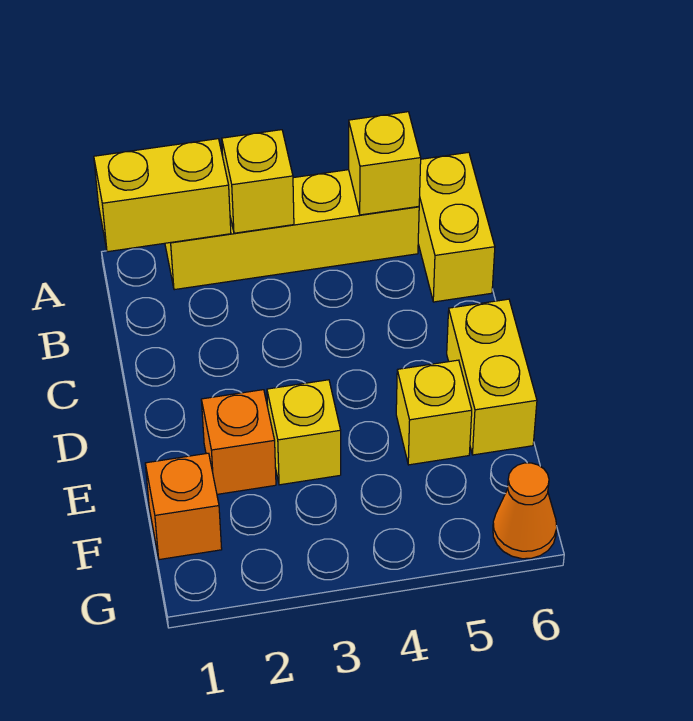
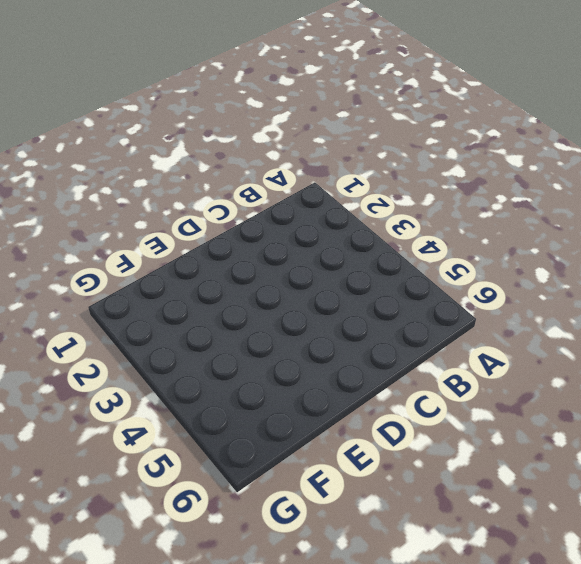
none -> yellow 1x4 brick [165,170,419,290]
none -> yellow 1x2 brick [418,152,495,302]

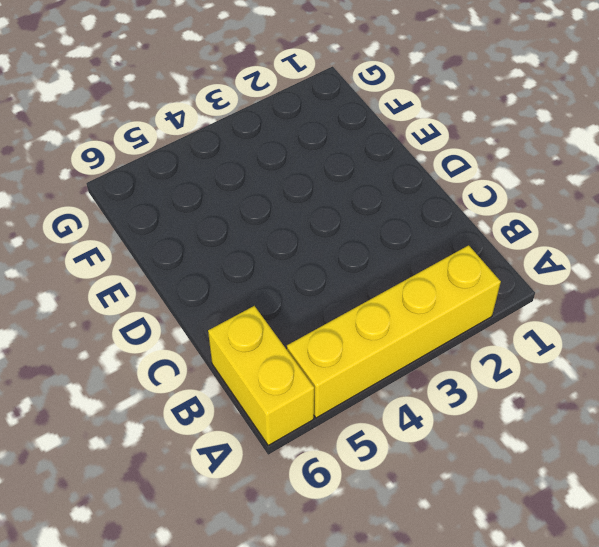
none -> yellow 1x2 brick [447,299,537,455]
none -> orange 1x1 brick [201,390,276,494]

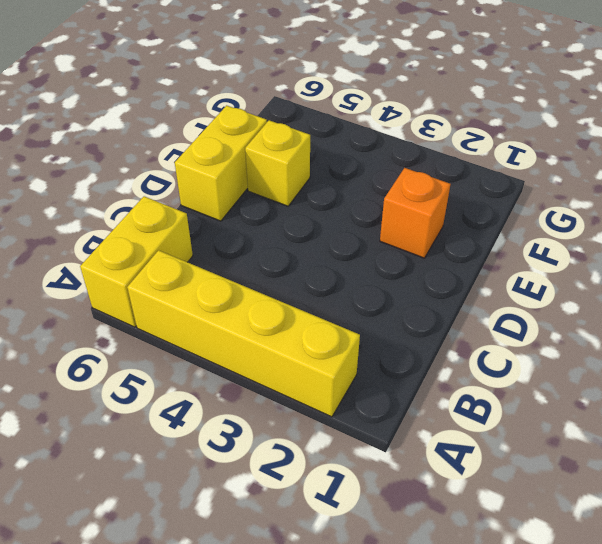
none -> yellow 1x1 brick [267,380,341,485]
none -> orange 1x1 brick [145,453,222,560]

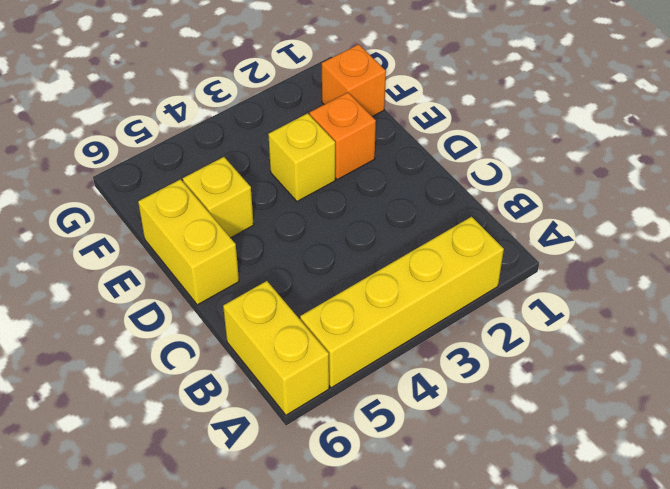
none -> orange 1x1 cone [493,463,557,559]
none -> yellow 1x2 brick [94,139,231,252]

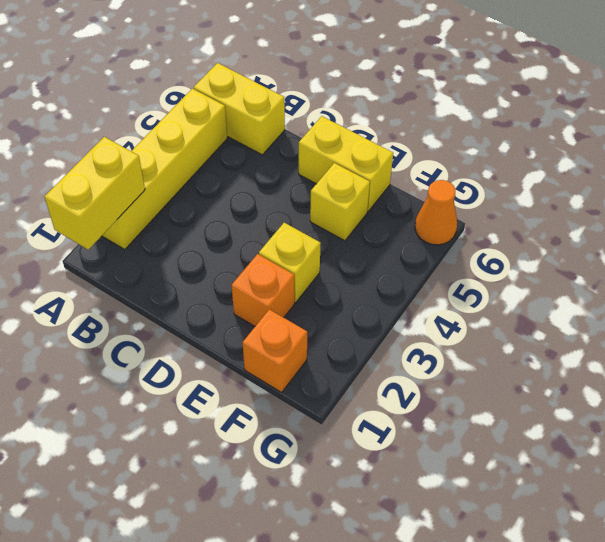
none -> yellow 1x1 brick [222,130,294,233]
none -> yellow 1x1 brick [349,112,421,215]

